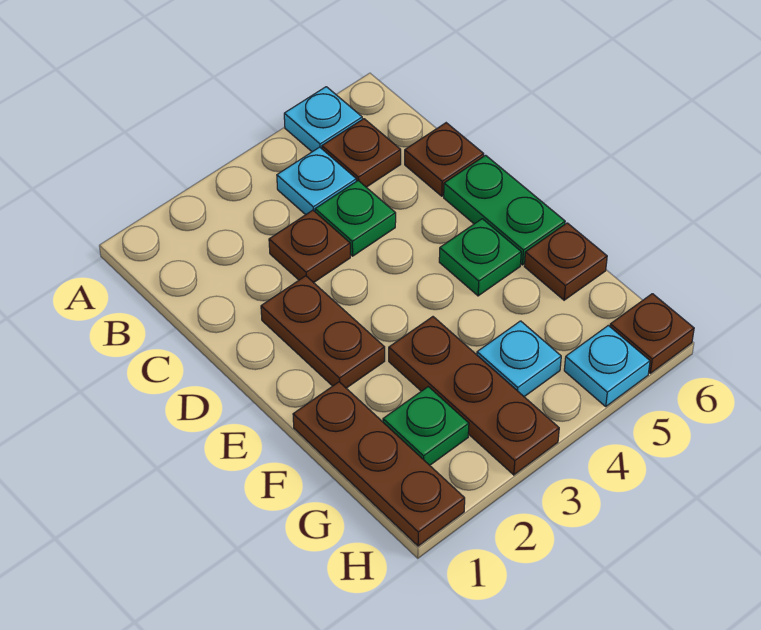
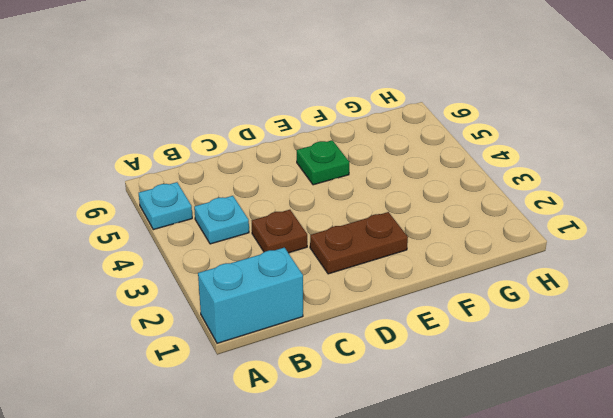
cyan 1x2 brick [198,248,303,343] -> none
none -> brown 1x1 plate [322,119,401,187]
none -> green 1x1 plate [315,181,396,256]
none -> brown 1x1 plate [405,123,484,196]

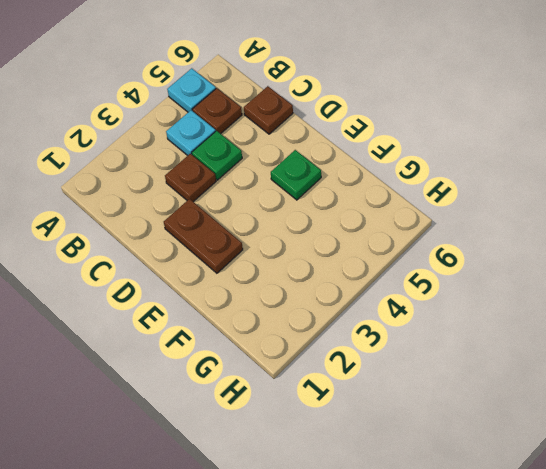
none -> green 1x2 plate [444,155,565,265]
none -> brown 1x3 plate [293,382,465,546]
none -> brown 1x3 plate [389,317,559,475]

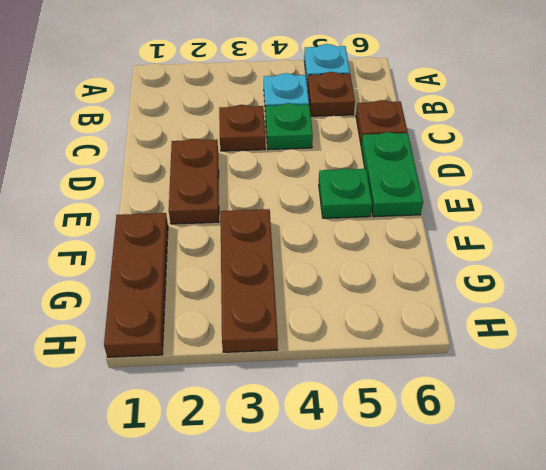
none -> brown 1x1 plate [524,223,607,300]
none -> green 1x1 plate [383,387,469,465]
none -> cyan 1x1 plate [477,321,561,397]

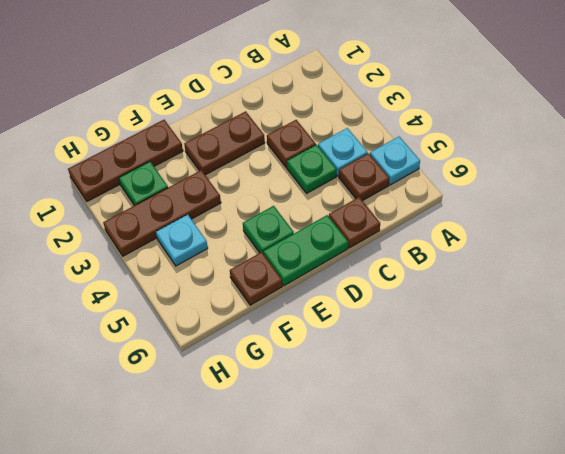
none -> cyan 1x1 plate [564,325,650,406]
none -> brown 1x1 plate [610,294,694,373]

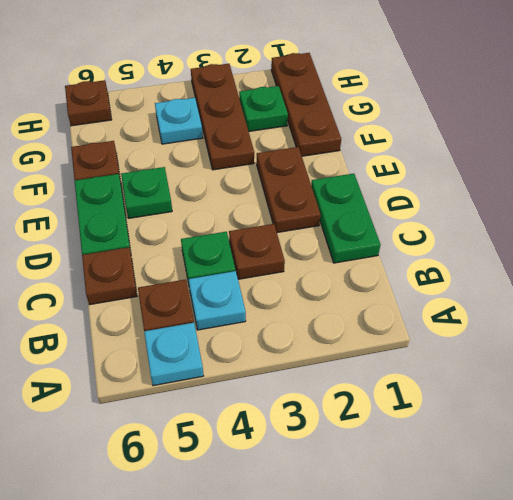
green 1x2 plate [311,174,381,263] -> none
none -> cyan 1x1 plate [564,325,650,406]

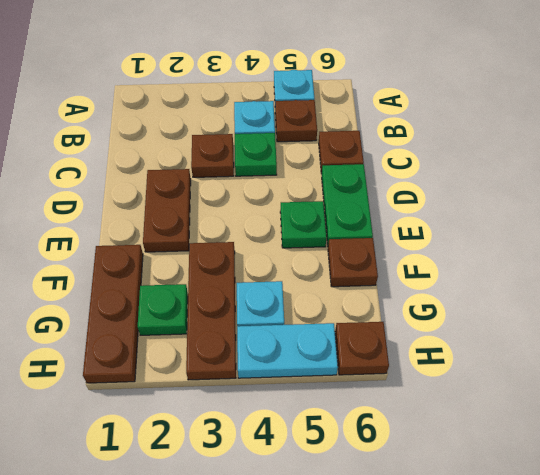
cyan 1x2 plate [237,323,338,378] -> cyan 1x1 plate [564,325,650,406]

